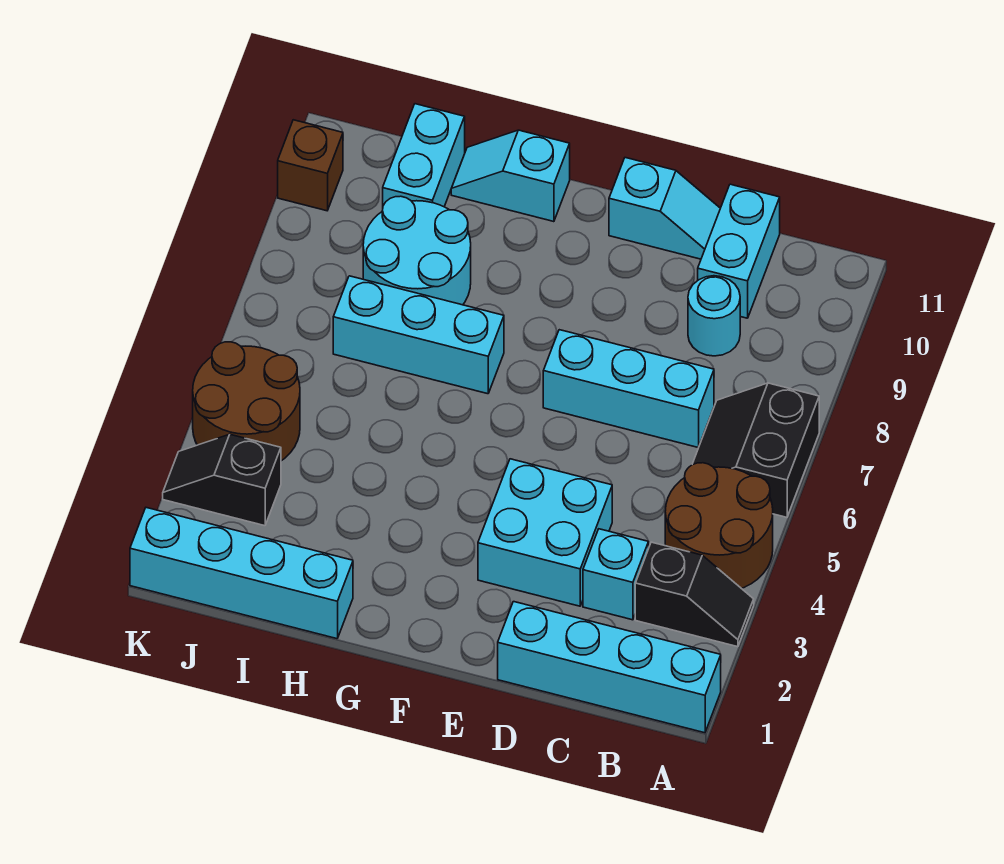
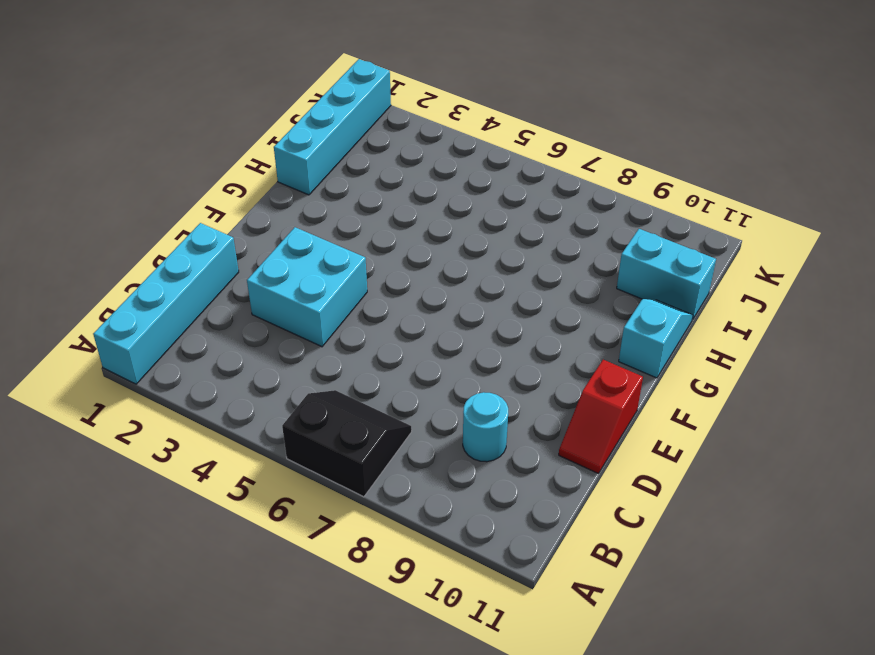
red 1x2 slope [559,360,643,473] -> cyan 1x2 slope [609,158,720,259]
none -> black 1x2 slope [635,542,754,647]
none -> brown 2x2 round brick [665,463,773,588]
none -> cyan 1x1 brick [583,529,649,620]

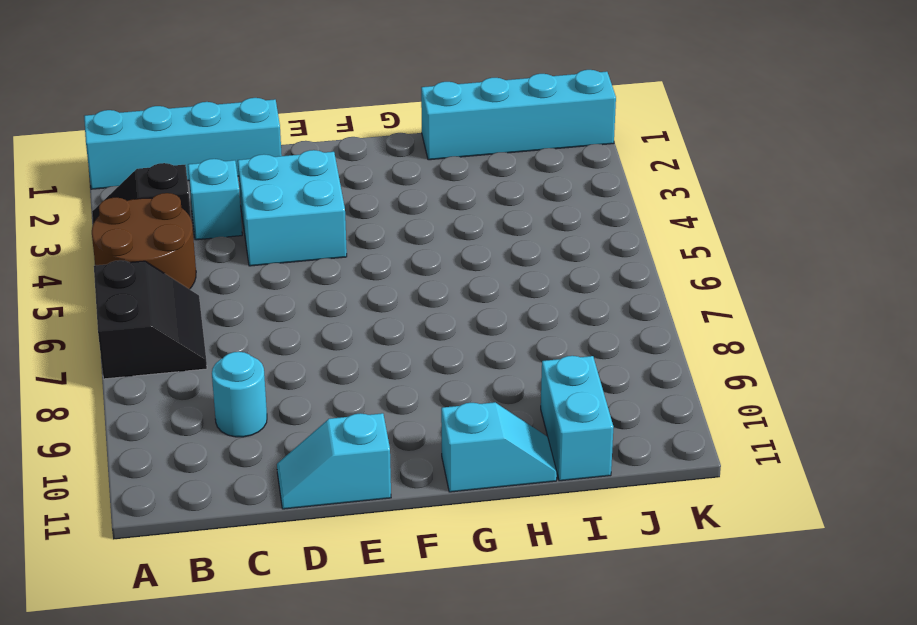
none -> cyan 1x3 brick [543,330,714,448]
none -> cyan 1x2 brick [698,184,780,318]
none -> cyan 1x3 brick [333,276,504,394]

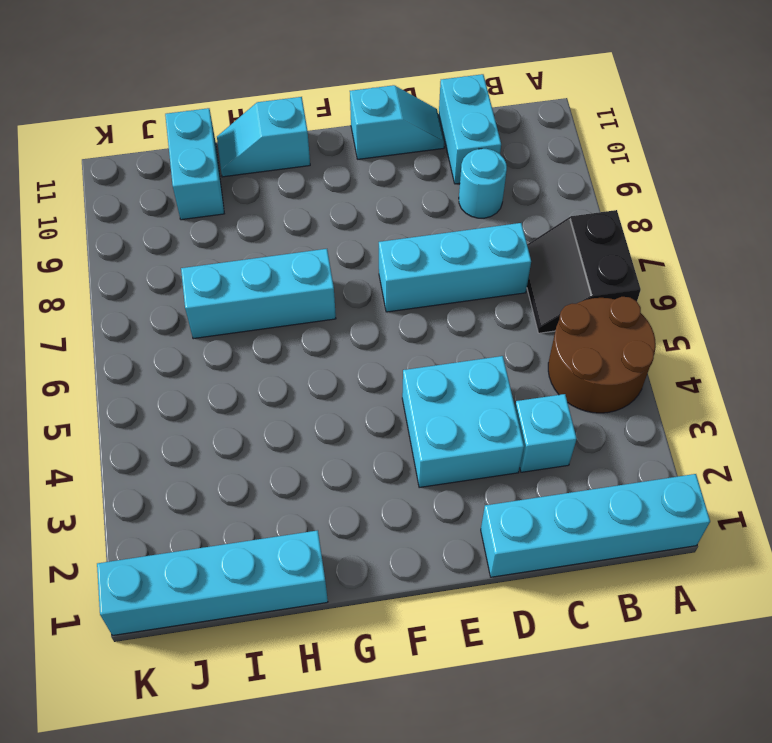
none -> black 1x2 slope [635,542,754,647]
none -> cyan 2x2 round brick [363,196,471,305]
none -> black 1x2 slope [163,434,281,526]

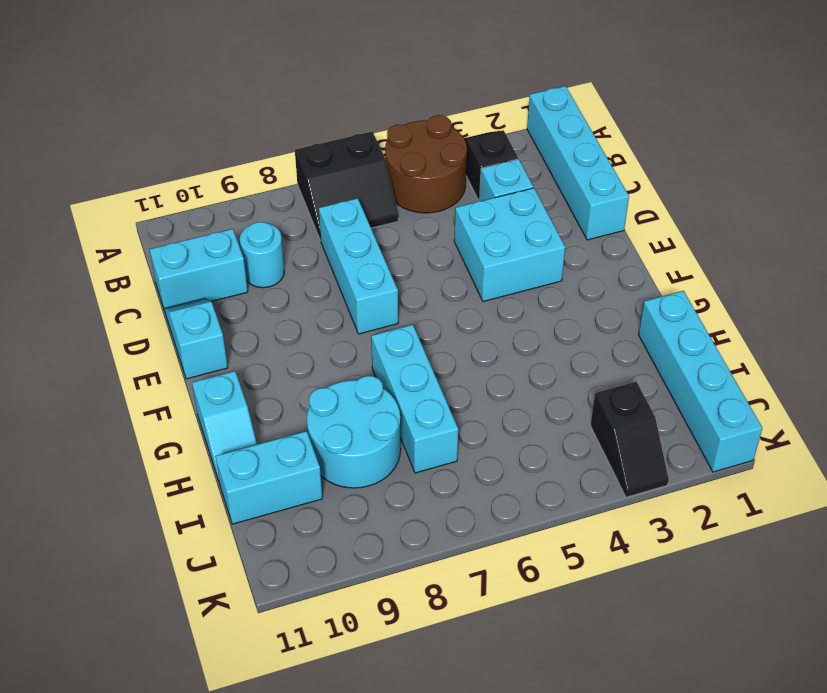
none -> brown 2x2 round brick [193,342,300,461]
none -> brown 1x1 brick [278,120,343,211]

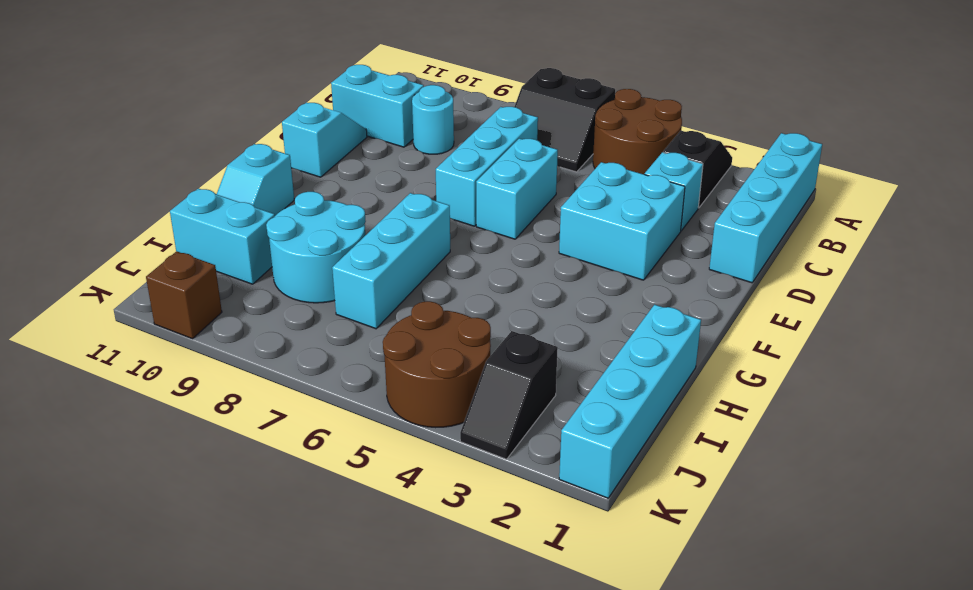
cyan 1x2 brick [476,138,558,239] -> none

